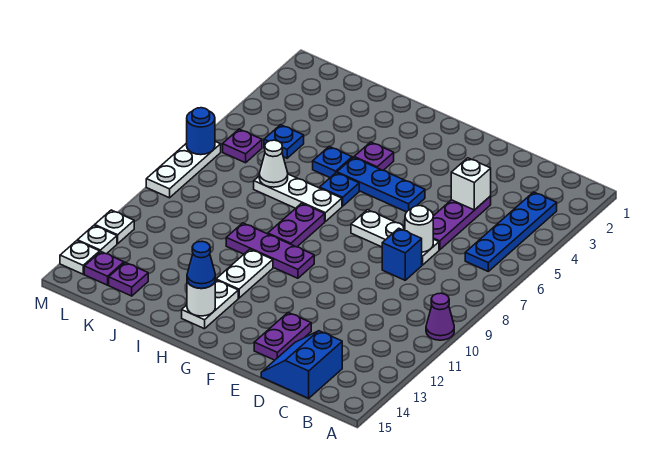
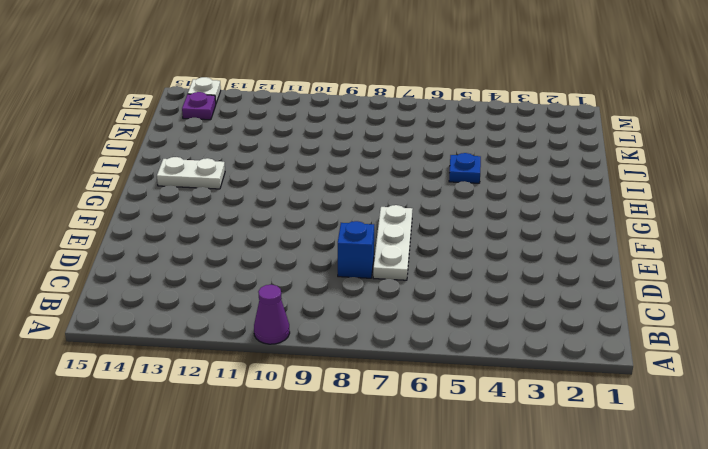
none -> blue 1x4 plate [465,192,557,271]
none -> blue 2x2 slope [261,331,342,398]
none -> purple 1x3 plate [433,196,491,250]
none -> purple 1x2 plate [254,312,311,360]

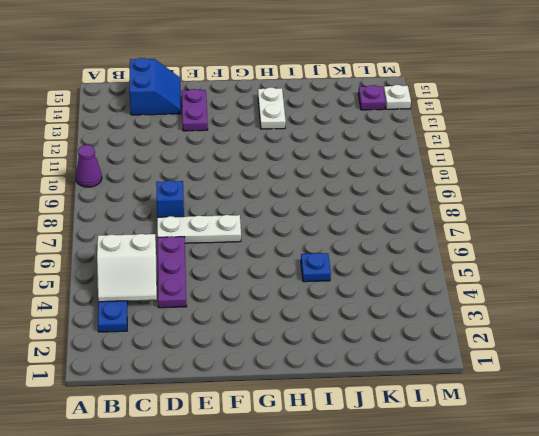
white 2x2 slope [97,234,157,302] -> none
none -> blue 1x3 plate [337,157,425,212]
none -> purple 1x3 plate [226,223,314,278]
none -> purple 1x1 plate [354,142,394,170]
none -> blue 1x1 plate [320,173,359,206]

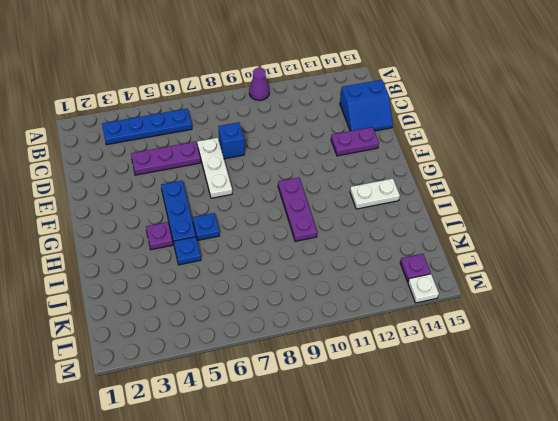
none -> white 1x3 plate [254,174,342,221]
none -> purple 1x2 plate [268,203,325,247]
none -> white 1x2 plate [216,249,273,298]
none -> blue 1x1 plate [264,125,304,158]

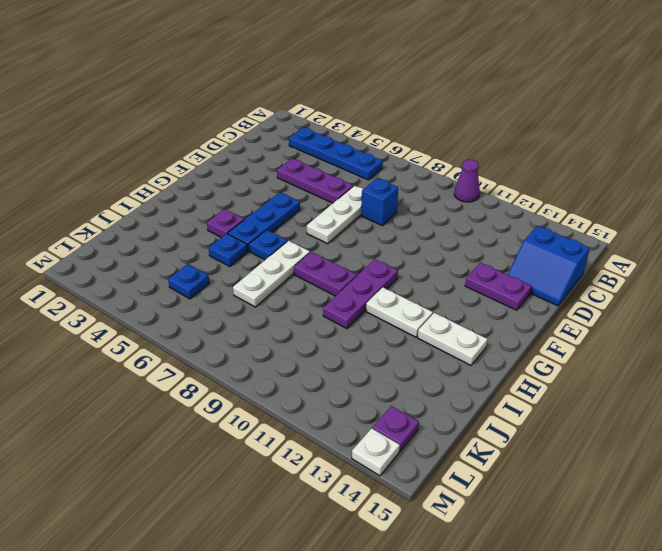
none -> purple 1x1 plate [109,262,148,296]
none -> purple 1x1 plate [223,129,262,163]
none -> white 1x3 plate [146,142,221,198]
none -> white 1x1 plate [95,210,134,244]

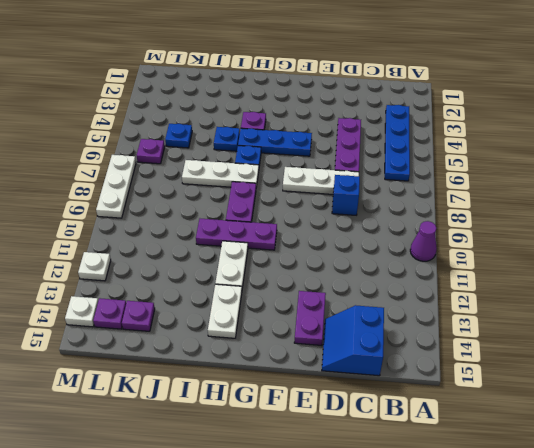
none -> white 1x1 plate [77,225,117,254]
none -> white 1x1 brick [451,158,491,210]
none -> white 1x1 round brick [405,206,433,252]
none -> white 1x1 round brick [187,281,215,316]

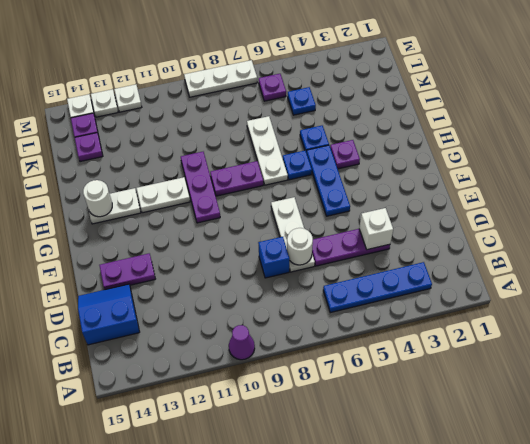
none -> white 1x1 cone [259,140,288,187]
none -> blue 1x1 round brick [187,108,215,155]
none -> blue 1x1 cone [187,241,215,288]

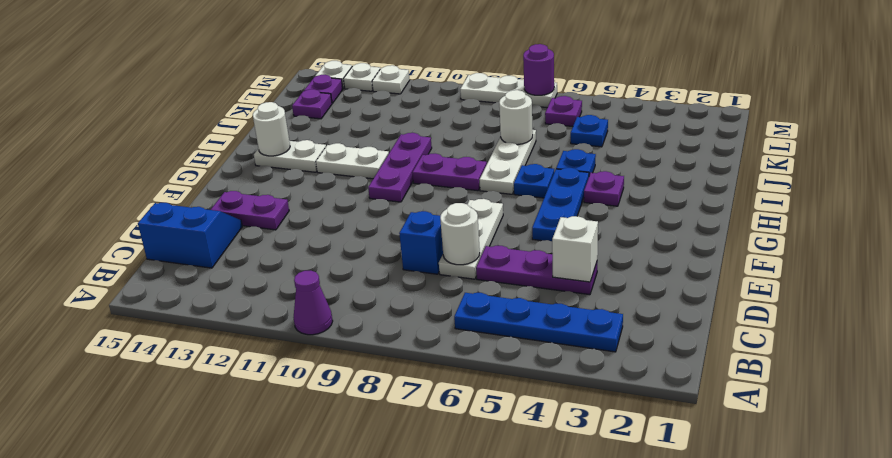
white 1x1 round brick [499,90,533,145] -> white 1x1 cone [259,140,288,187]
purple 1x1 round brick [523,44,554,95] -> blue 1x1 round brick [187,108,215,155]
none -> blue 1x1 cone [187,241,215,288]

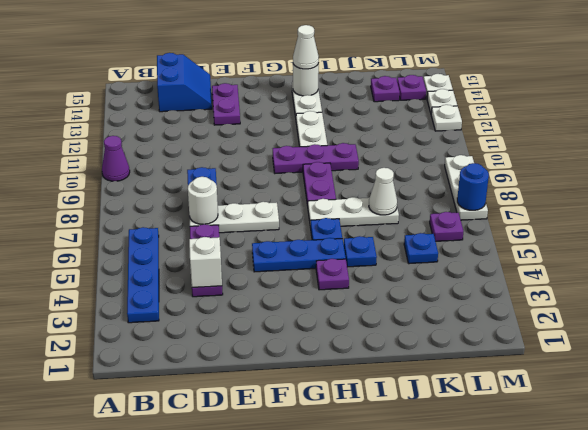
white 1x1 cone [293,25,319,69] -> blue 1x1 cone [187,241,215,288]

